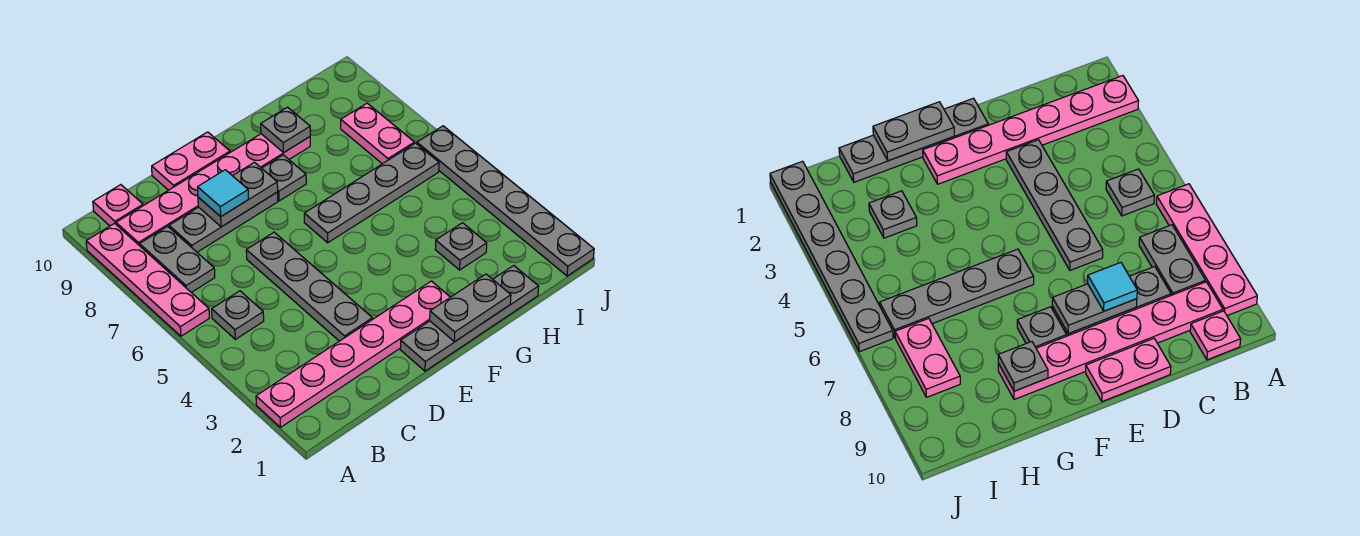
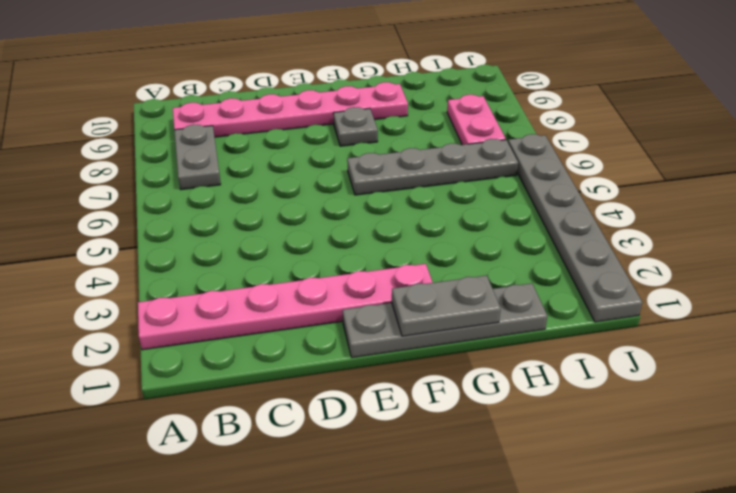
none -> pink 1x4 plate [86,224,209,336]
none -> grey 1x1 plate [212,291,264,339]
none -> pink 1x1 plate [93,185,143,226]

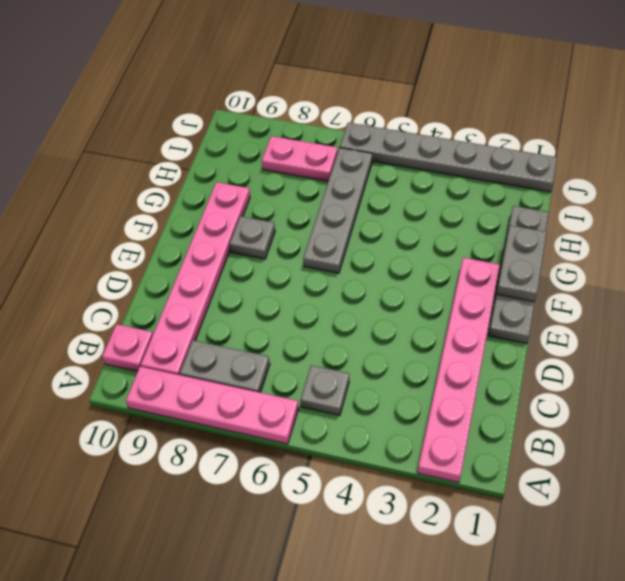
none -> grey 1x3 plate [169,192,278,252]
none -> grey 1x4 plate [246,232,372,341]
none -> pink 1x2 plate [152,132,230,190]

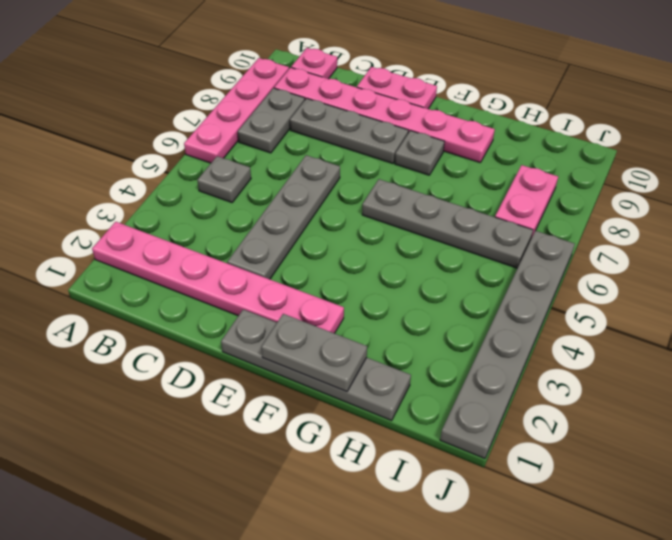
none -> grey 1x1 plate [435,223,487,270]
none -> grey 1x2 plate [198,162,278,227]
none -> grey 1x1 plate [261,107,310,153]

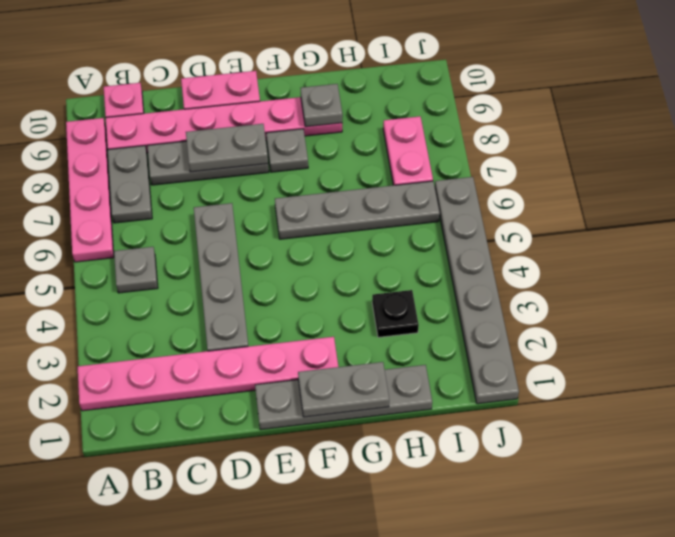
black 1x1 plate [372,290,419,337] -> grey 1x1 plate [435,223,487,270]
none -> cyan 1x1 tile [198,170,248,217]

